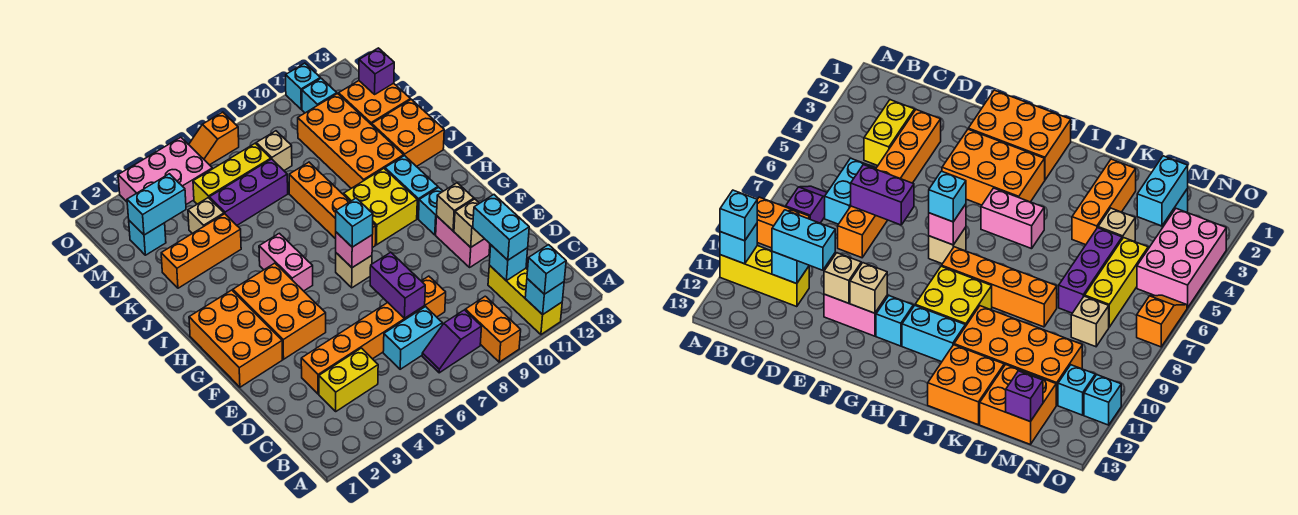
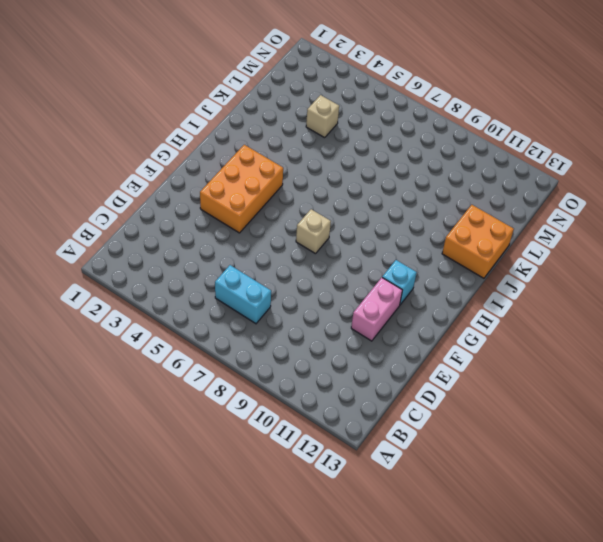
none -> orange 1x2 brick [465,296,521,362]
none -> yellow 1x3 brick [488,265,562,334]
none -> purple 1x2 slope [422,310,482,373]
none -> yellow 1x2 brick [319,348,378,411]

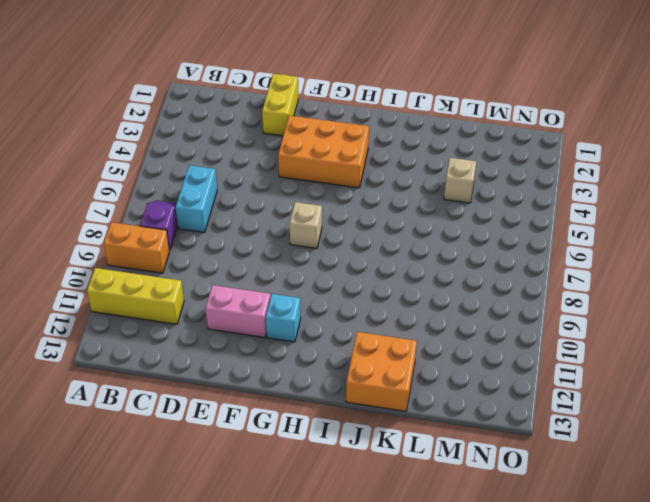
yellow 1x2 brick [262,74,298,136] -> yellow 1x2 brick moved to [319,348,378,411]
none -> orange 1x6 brick [301,276,446,394]
none -> orange 2x3 brick [189,290,283,387]
none -> pink 1x2 brick [259,233,313,291]
none -> orange 1x4 brick [289,162,376,248]

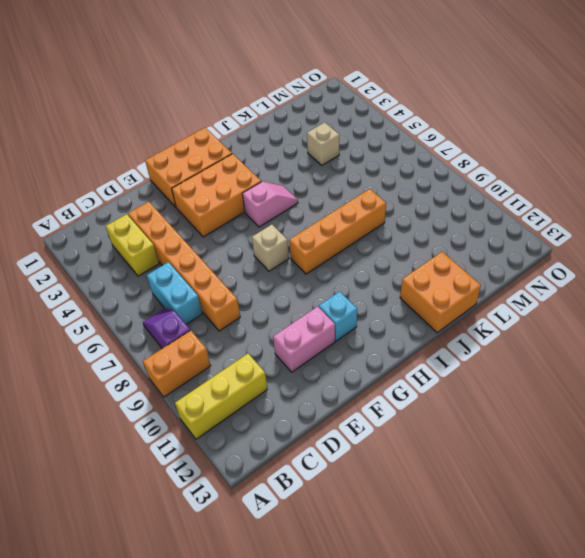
pink 1x2 slope [242,181,298,227] -> pink 1x2 brick [259,233,313,291]
none -> yellow 2x2 brick [344,169,417,245]
none -> cyan 1x2 brick [385,155,438,219]
none -> orange 2x4 brick [298,94,404,188]
none -> orange 1x3 brick [161,214,241,288]

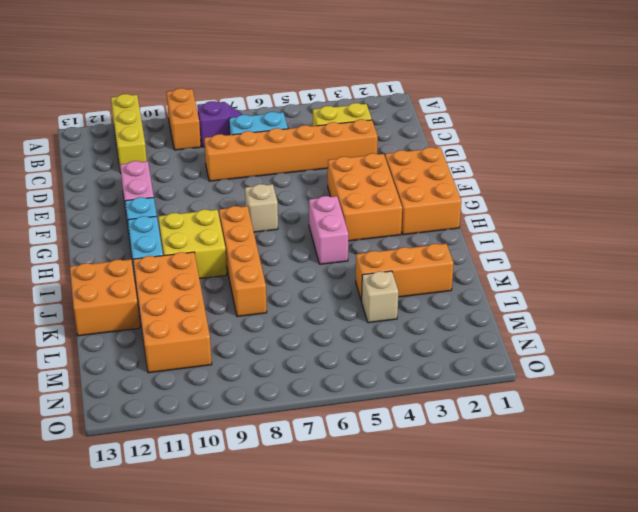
none -> purple 1x3 brick [209,159,288,225]
none -> orange 2x2 brick [339,81,410,125]
none -> cyan 1x1 brick [129,221,166,255]
none -> yellow 1x3 brick [193,143,271,204]

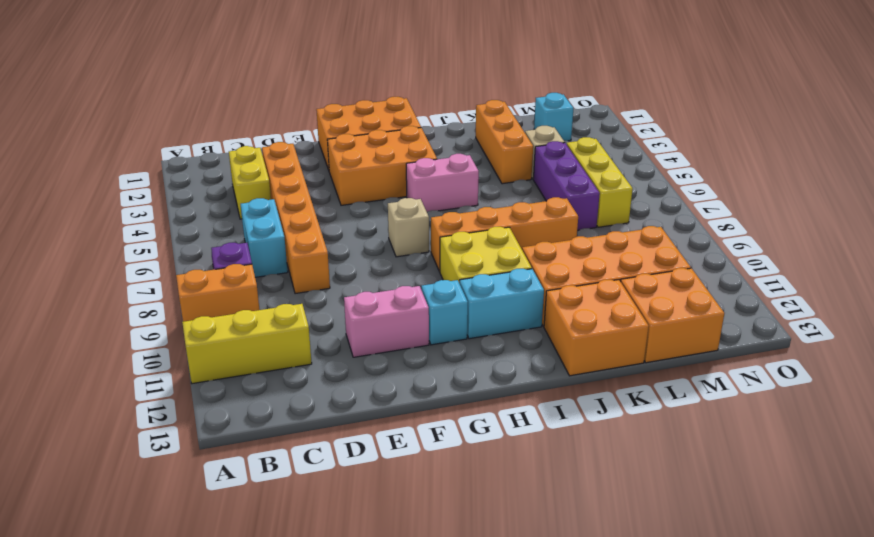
none -> tan 1x1 brick [256,131,292,170]
none -> pink 2x3 brick [118,137,212,204]
none -> cyan 1x1 brick [302,78,337,113]
none -> orange 1x2 slope [189,112,239,165]

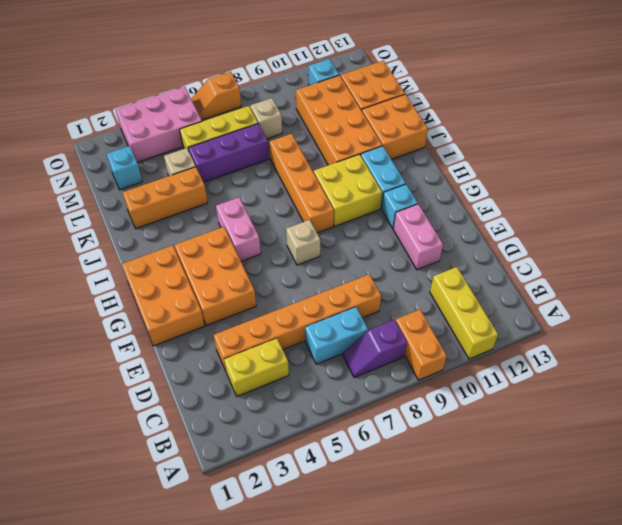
none -> cyan 1x1 brick [286,63,320,109]
none -> cyan 1x1 brick [525,279,564,315]
none -> cyan 1x1 brick [489,245,528,281]
none -> purple 1x2 brick [370,252,425,319]

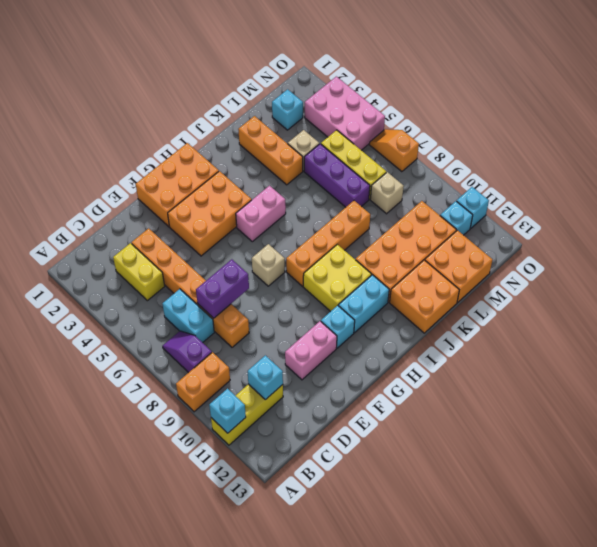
none -> tan 1x1 brick [454,199,484,247]
none -> tan 1x1 brick [437,183,474,231]
none -> pink 1x1 brick [336,232,372,268]
none -> cyan 1x2 brick [127,174,186,235]

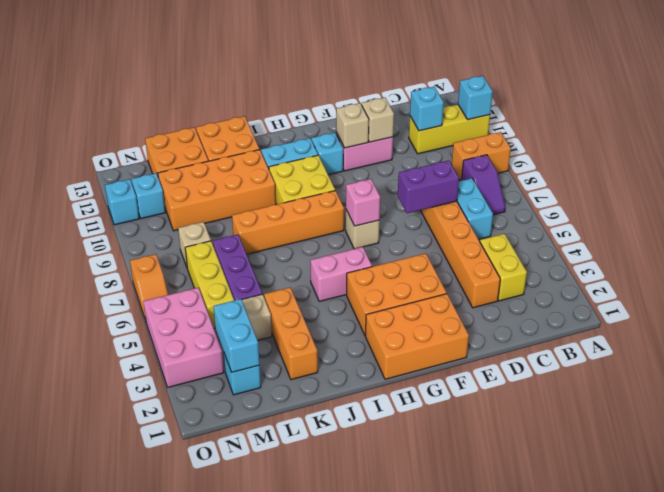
none -> purple 1x1 brick [359,48,394,94]
none -> cyan 1x1 brick [527,245,566,294]
none -> cyan 1x2 brick [473,195,529,260]
none -> cyan 1x1 brick [336,198,373,247]

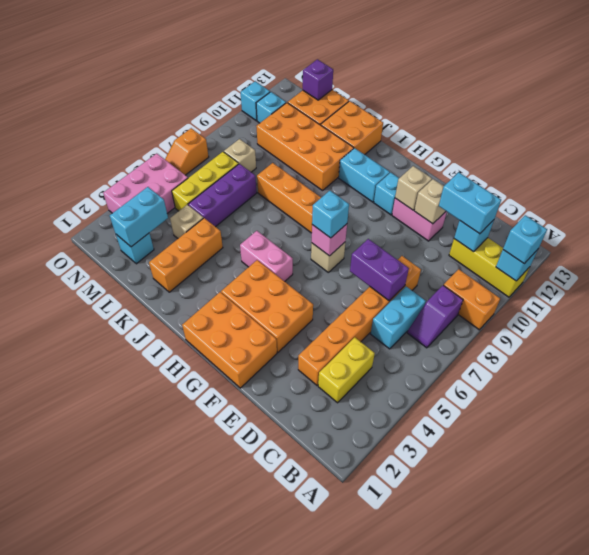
none -> yellow 2x2 brick [344,169,417,245]

